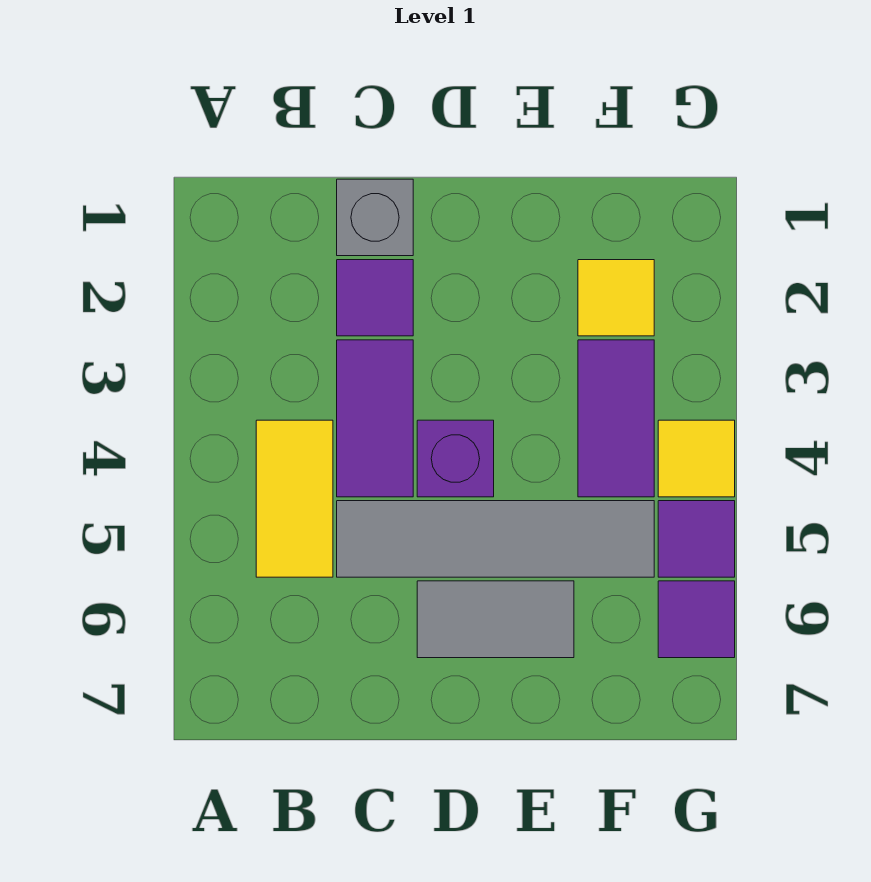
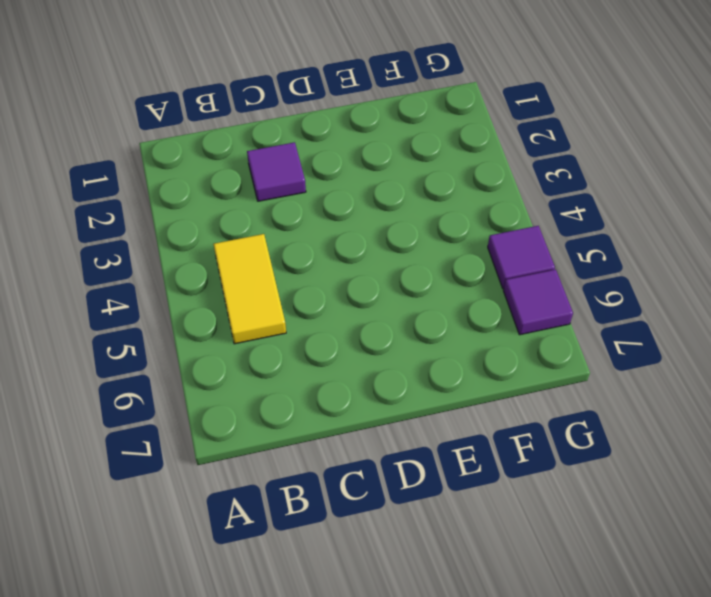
none -> grey 1x1 brick [337,179,413,256]
none -> purple 1x2 tile [337,340,413,497]
none -> grey 1x4 tile [337,501,654,577]

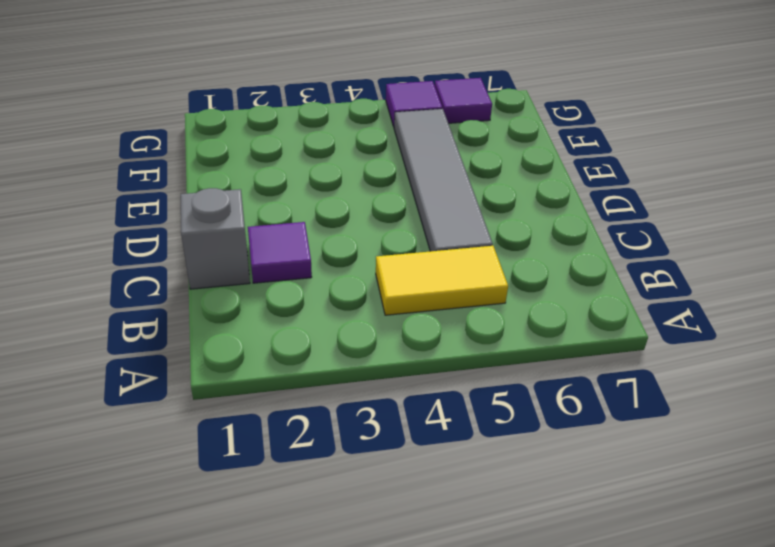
none -> purple 1x2 tile [337,340,413,497]
none -> purple 1x1 brick [417,420,494,497]
none -> grey 1x2 tile [417,581,574,658]

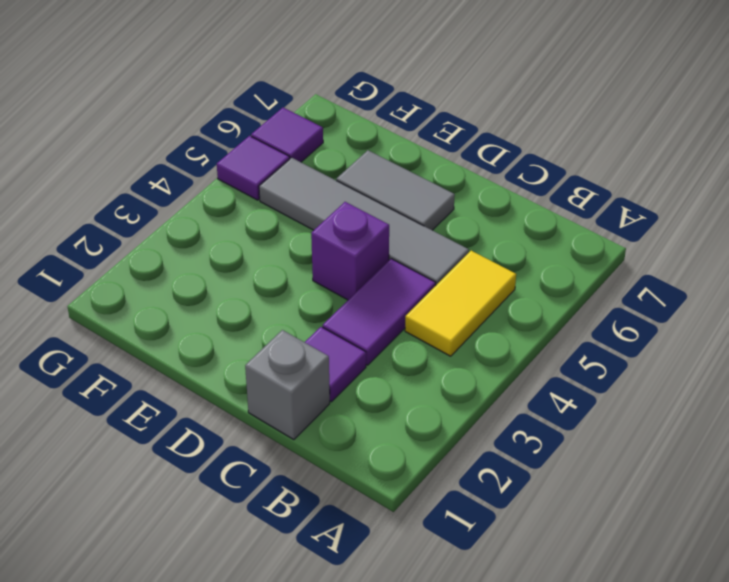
none -> yellow 1x1 tile [578,260,654,336]
none -> purple 1x2 tile [578,340,654,497]
none -> yellow 1x1 tile [658,420,735,497]

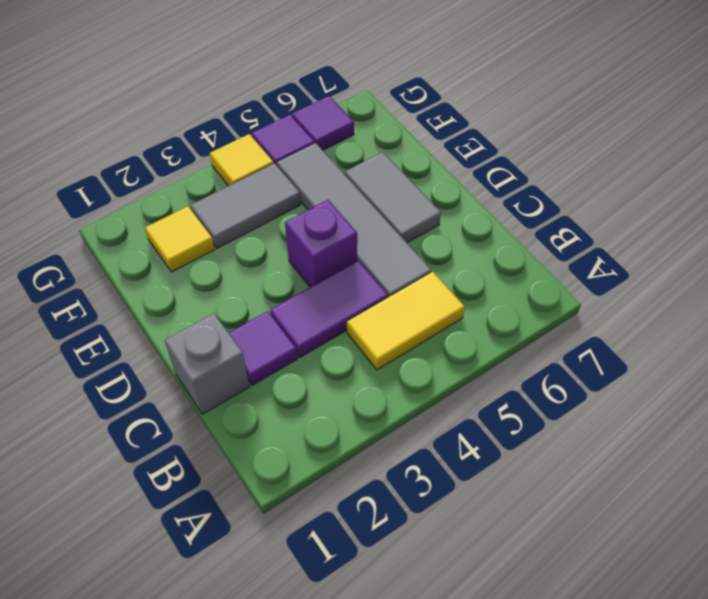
grey 1x2 tile [191,163,301,248] -> purple 1x2 tile [578,340,654,497]

